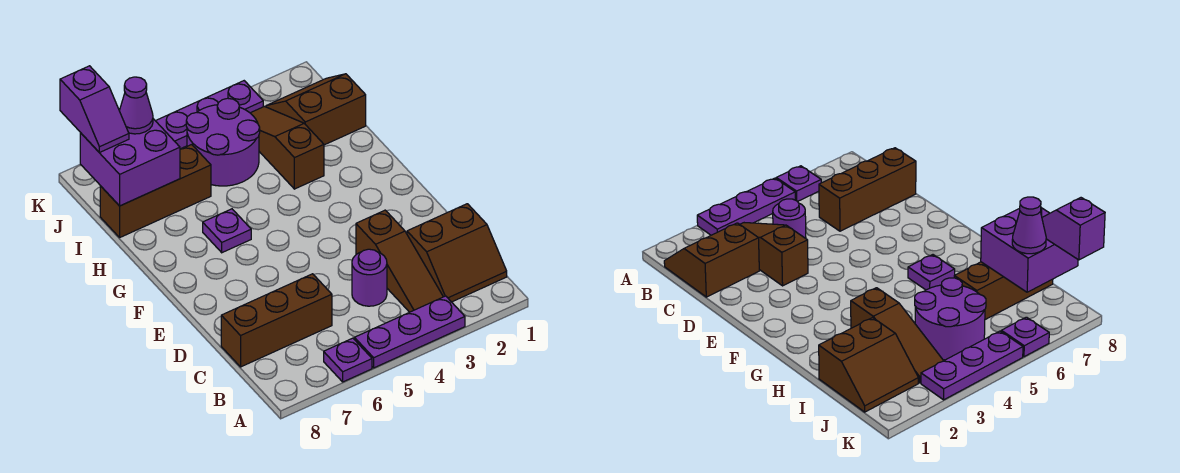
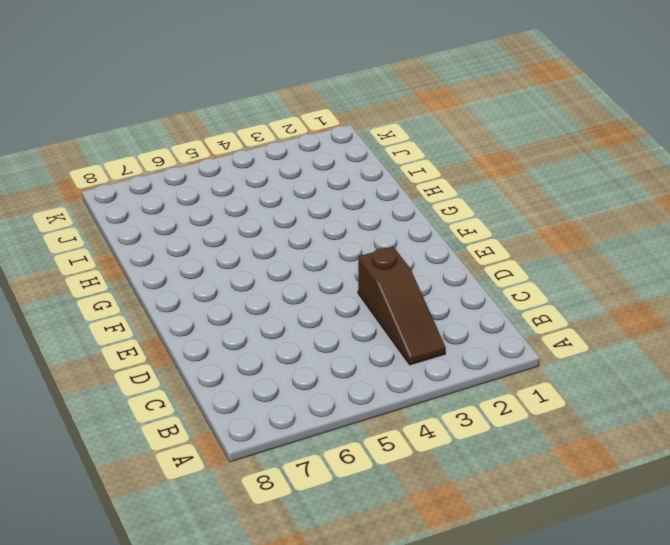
none -> purple 1x3 plate [354,296,465,368]
none -> purple 1x1 plate [324,338,372,382]
none -> brown 2x2 slope [407,204,507,302]

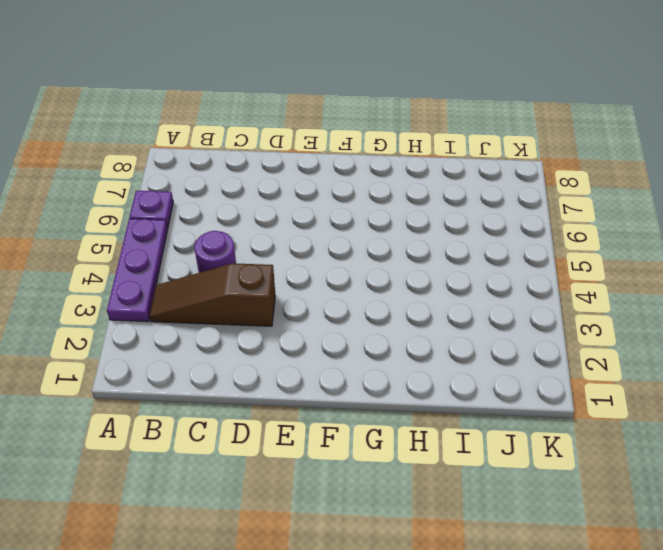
none -> brown 2x2 slope [407,204,507,302]
none -> brown 1x3 brick [221,274,332,367]
none -> purple 1x1 plate [203,209,251,253]

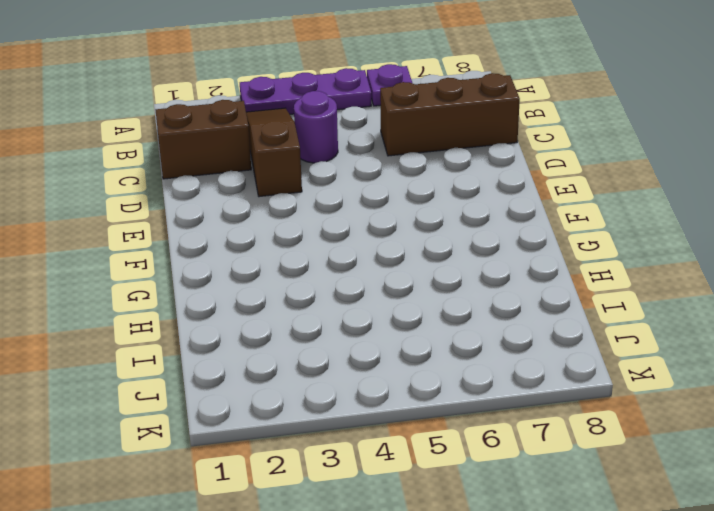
none -> purple 1x1 plate [203,209,251,253]
none -> brown 1x3 slope [251,107,324,189]
none -> brown 2x2 slope [266,74,366,145]

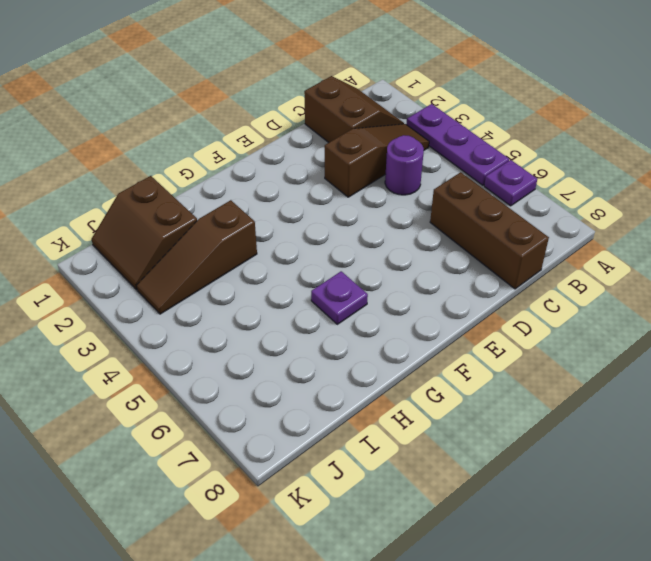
none -> purple 2x2 round brick [186,98,260,186]
none -> brown 1x3 brick [100,145,211,237]
none -> purple 1x3 plate [156,81,263,149]

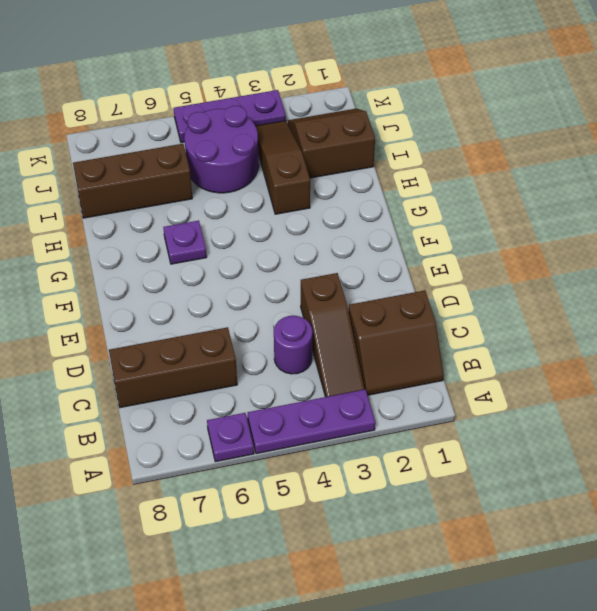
none -> purple 1x1 plate [1001,317,1049,357]
none -> purple 2x2 brick [80,119,180,206]
none -> purple 1x1 cone [119,77,153,134]

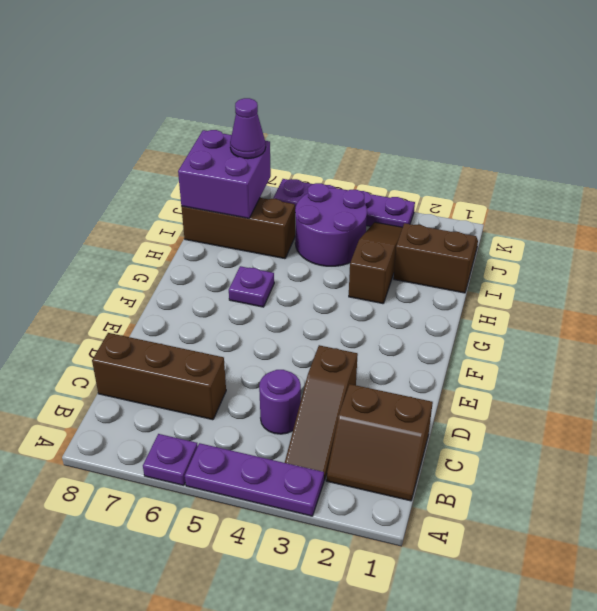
none -> purple 1x2 slope [60,66,129,153]

